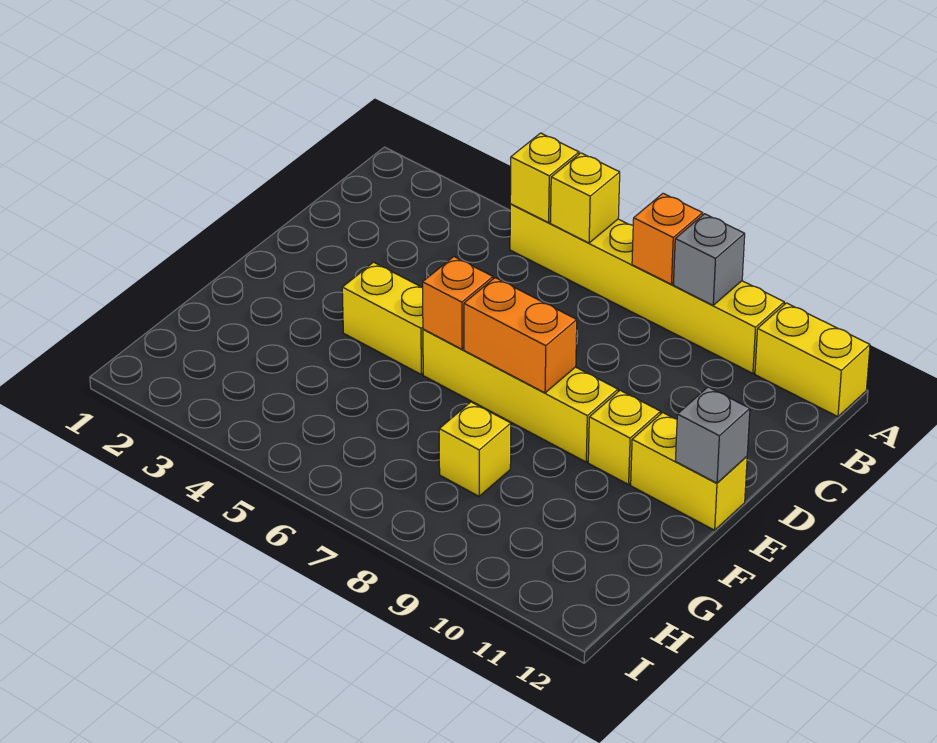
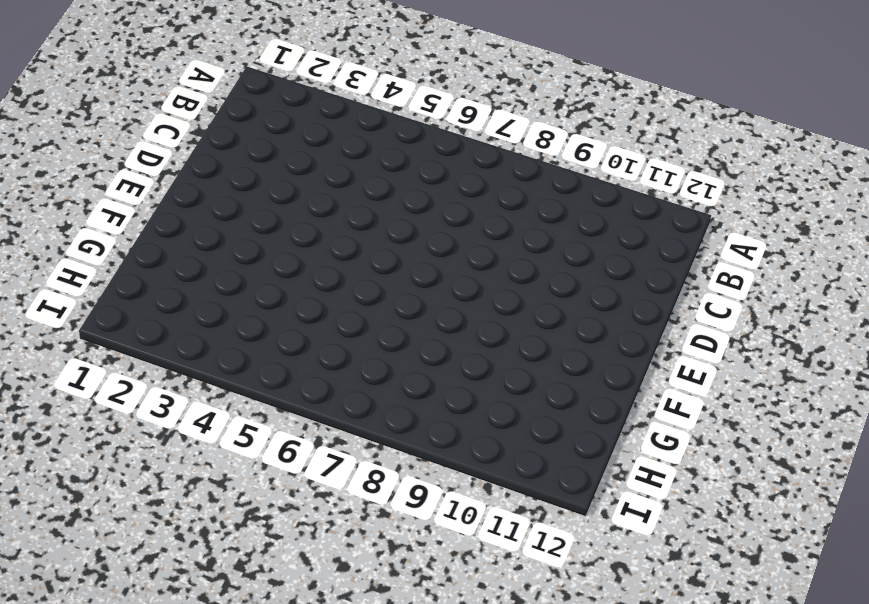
none -> yellow 1x6 brick [510,204,784,373]
none -> yellow 1x2 brick [755,303,870,417]
none -> yellow 1x2 brick [342,262,423,374]

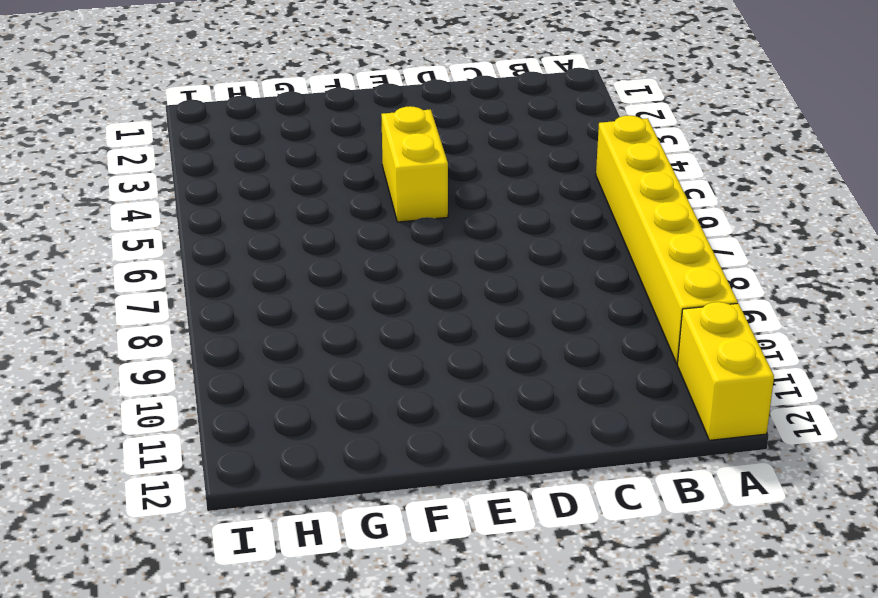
none -> yellow 1x4 brick [423,329,618,462]
none -> yellow 1x1 brick [588,390,661,485]
none -> yellow 1x2 brick [631,412,747,530]

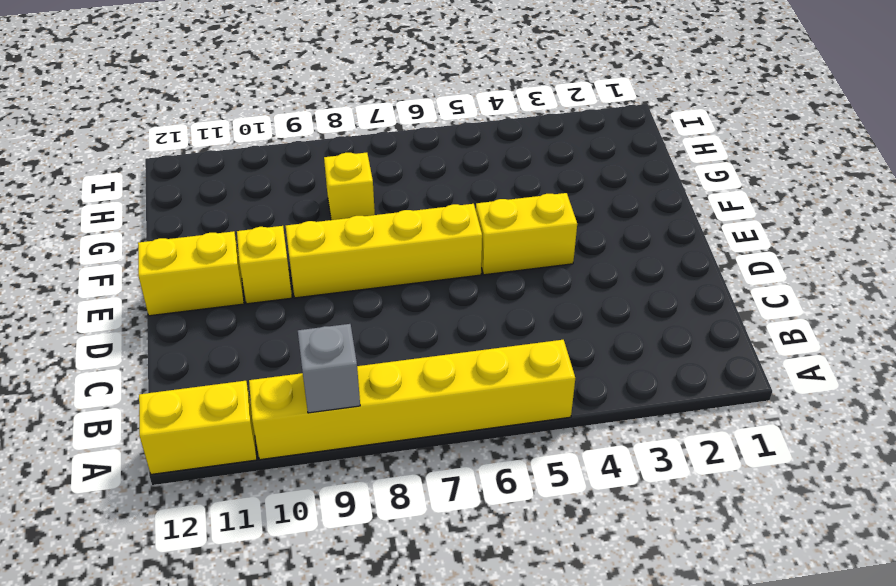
none -> yellow 1x1 brick [510,133,579,223]
none -> yellow 1x1 brick [551,153,620,243]
none -> orange 1x1 brick [632,193,703,284]

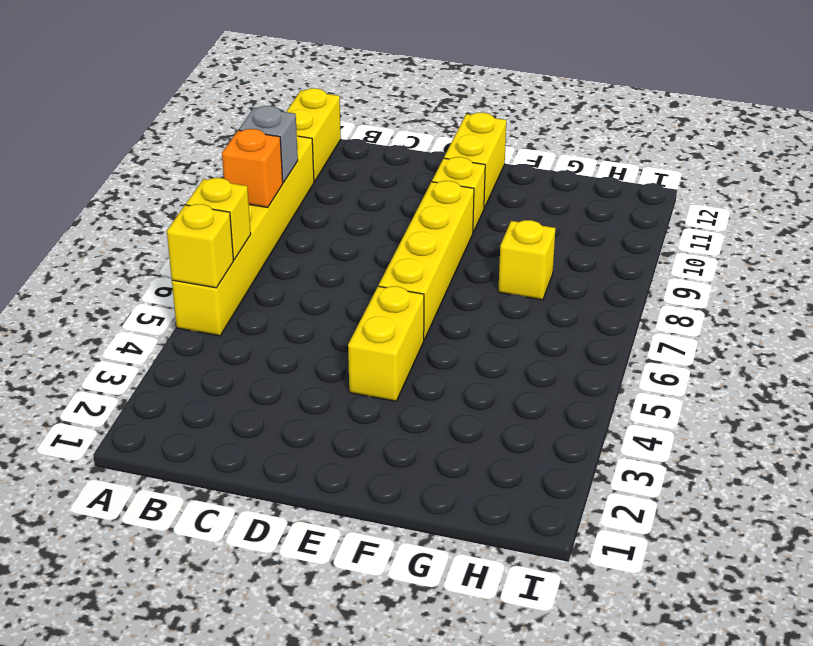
none -> orange 1x1 brick [423,257,493,349]
none -> orange 1x2 brick [464,278,577,393]
none -> grey 1x1 brick [675,387,750,483]

